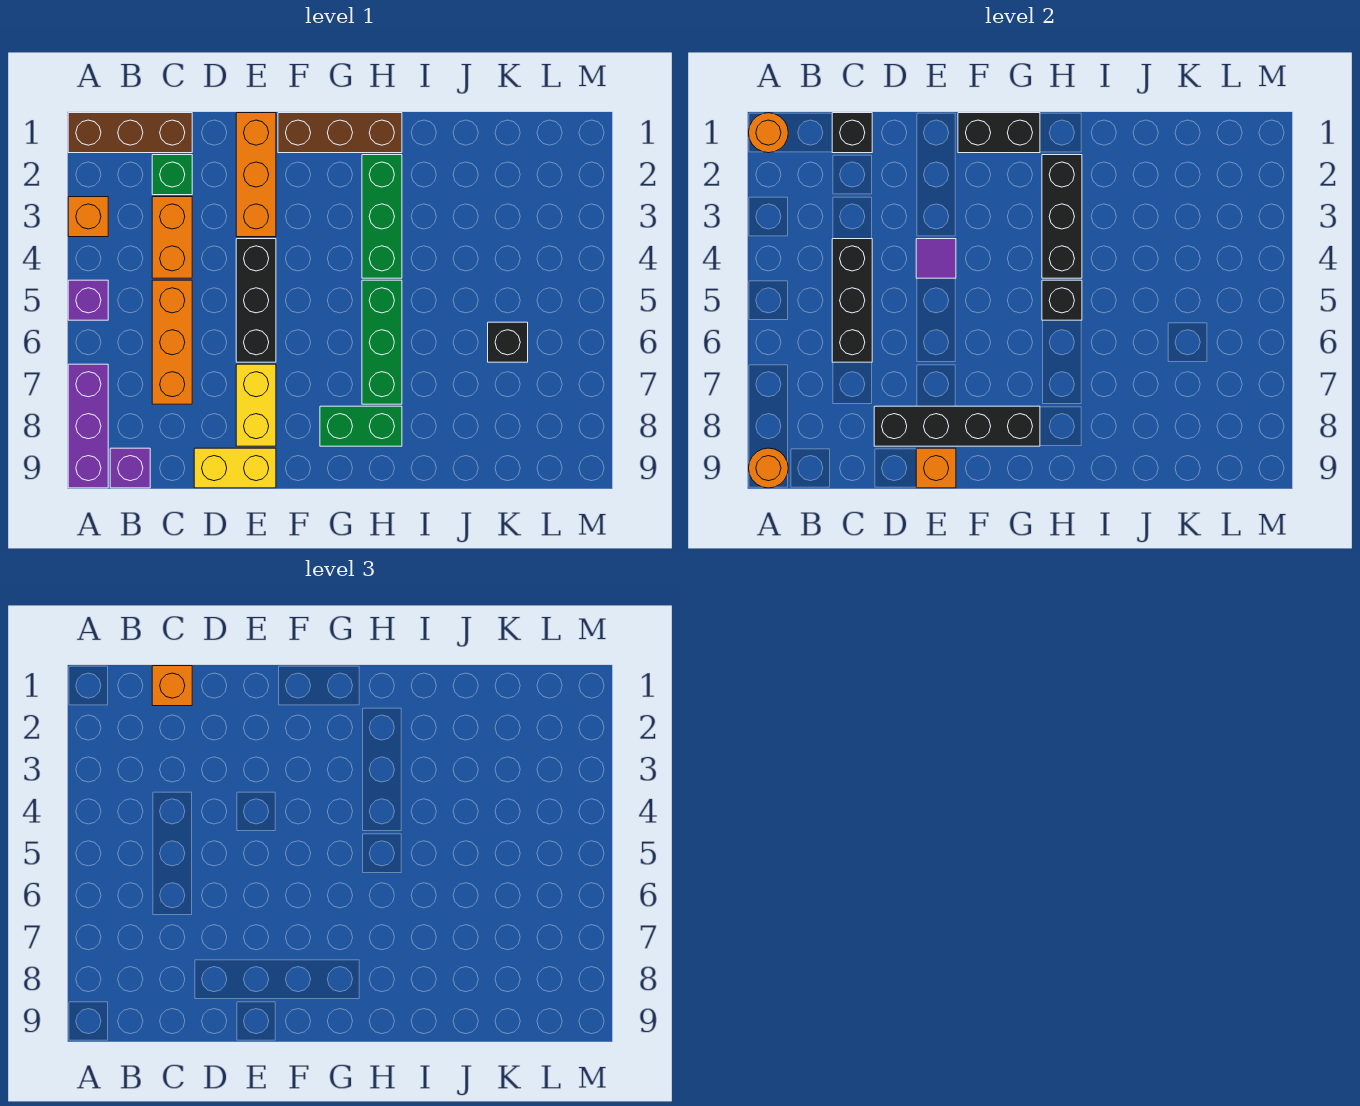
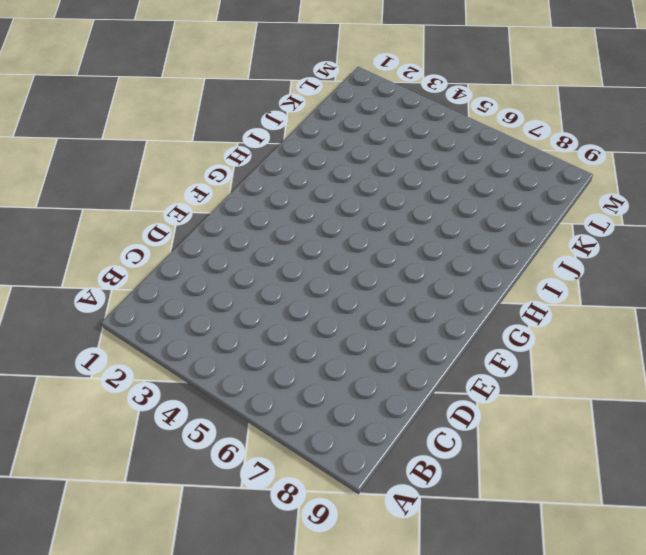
none -> brown 1x3 brick [68,113,192,153]
none -> orange 1x1 brick [68,197,108,237]
none -> purple 1x1 brick [68,280,108,320]

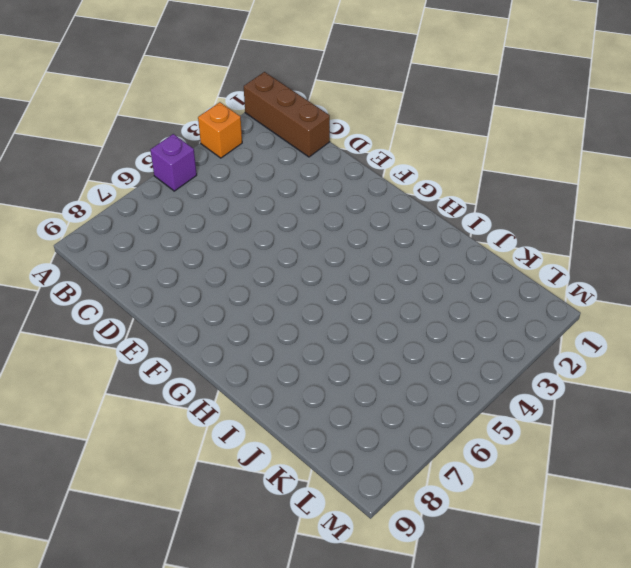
none -> purple 1x3 brick [68,364,108,488]
none -> purple 1x1 brick [110,448,150,488]
none -> green 1x1 brick [152,155,192,195]

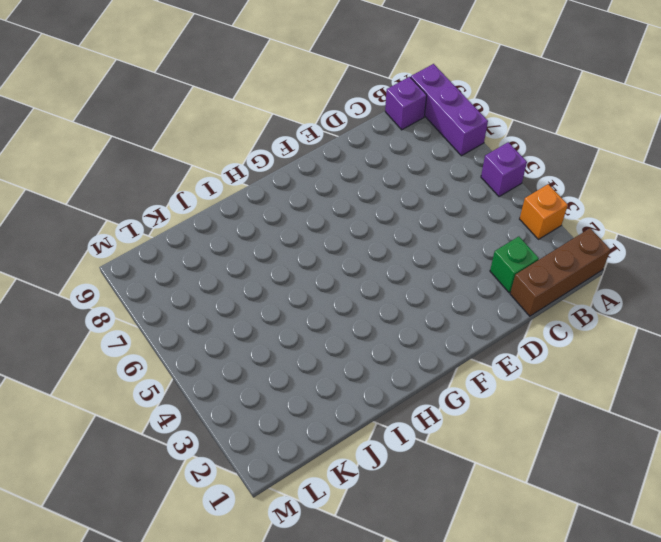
none -> orange 1x2 brick [152,197,192,278]
none -> orange 1x3 brick [152,280,192,404]
none -> yellow 1x2 brick [194,448,276,488]

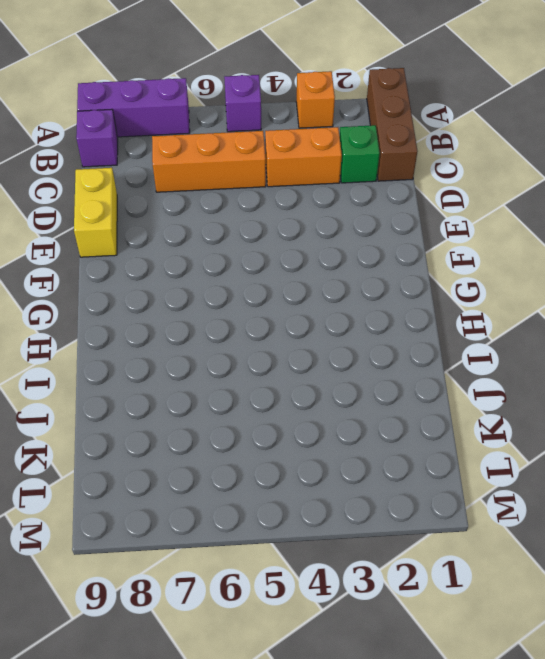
none -> orange 1x3 brick [236,113,276,237]
none -> black 1x3 brick [236,239,276,362]
none -> yellow 1x2 brick [236,364,276,446]

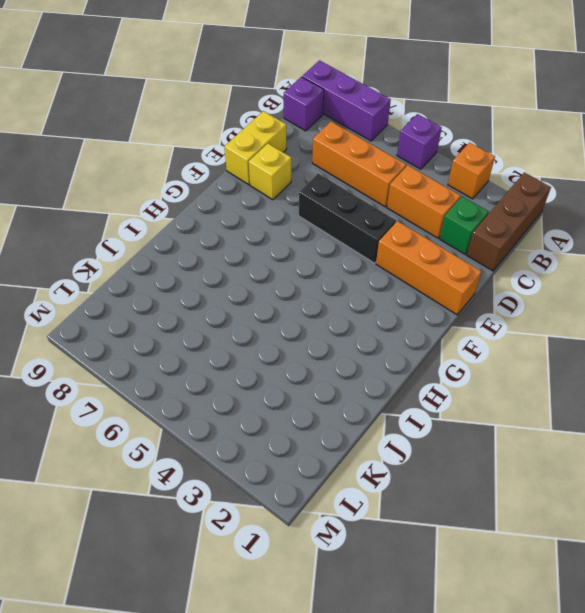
yellow 1x1 brick [249,144,291,200] -> yellow 1x2 brick [236,364,276,446]
none -> brown 1x3 brick [278,113,402,153]
none -> green 1x2 brick [320,406,402,446]
none -> green 1x3 brick [362,155,402,278]

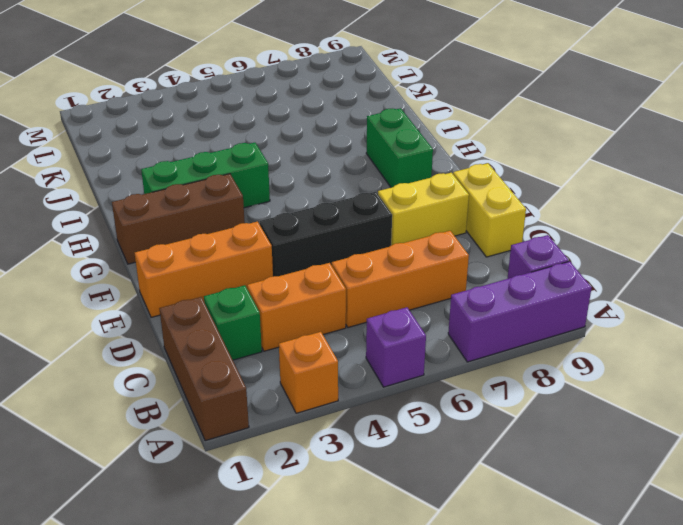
brown 1x3 brick [112,174,245,264] -> brown 1x3 brick turned to [278,113,402,153]
none -> green 1x3 brick [362,280,402,404]
none -> black 1x1 brick [488,322,528,362]
none -> orange 1x1 round brick [749,113,788,153]

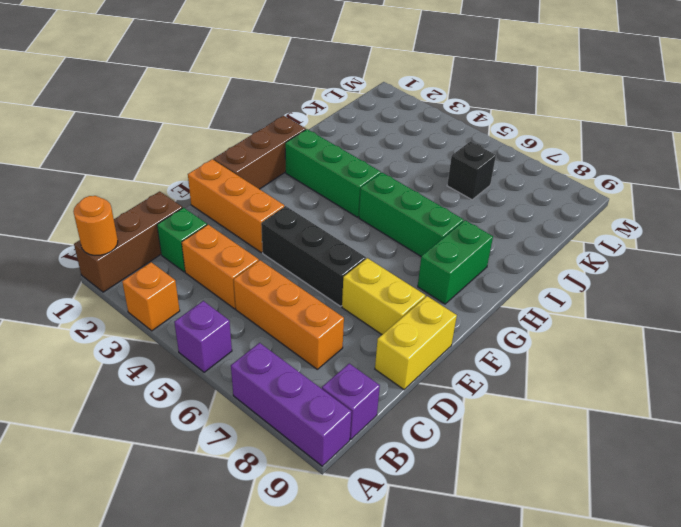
none -> orange 1x1 round brick [749,448,788,488]
none -> black 1x1 brick [832,113,872,153]
none -> black 1x3 brick [832,239,872,362]

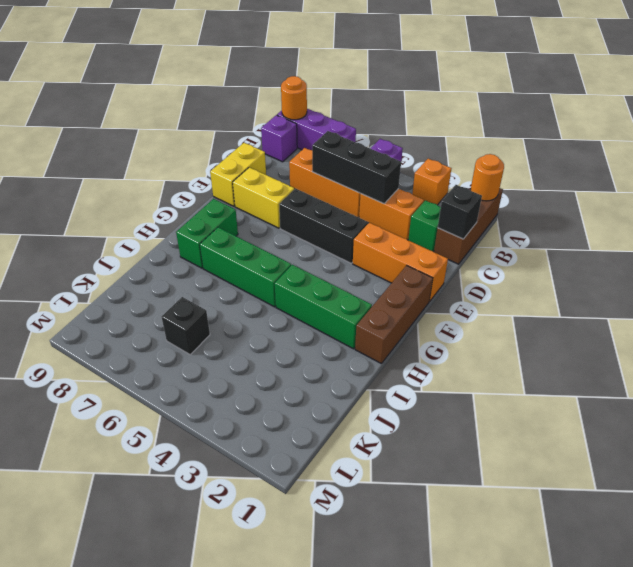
none -> black 1x4 brick [874,406,1040,446]
none -> purple 1x1 tile [916,239,956,278]
none -> orange 1x1 brick [916,448,956,488]

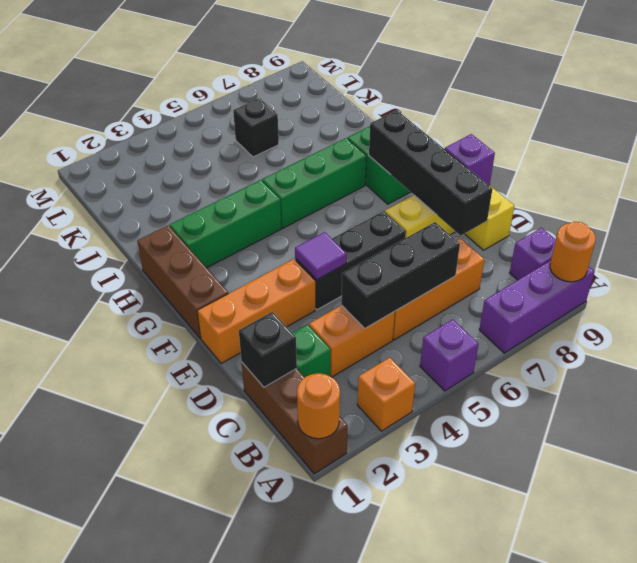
purple 1x1 brick [445,134,495,185] -> orange 1x1 brick [916,448,956,488]
none -> black 1x2 brick [958,113,1040,153]
none -> black 1x3 brick [1042,155,1082,278]
none -> black 1x1 brick [1042,280,1082,320]

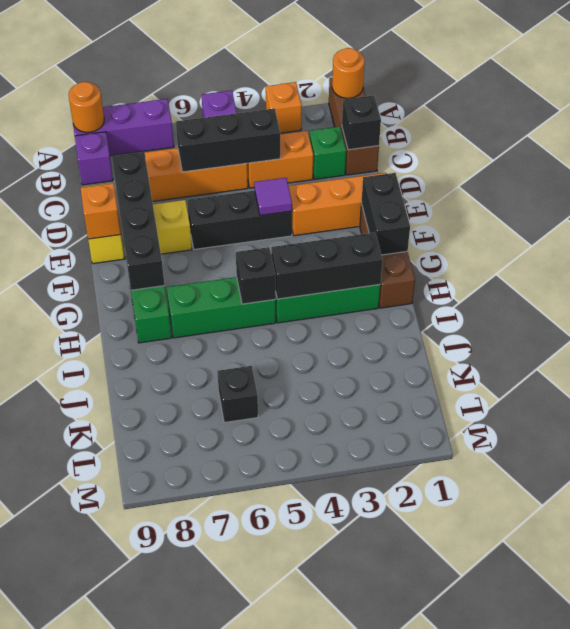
none -> orange 1x1 brick [152,666,192,706]

